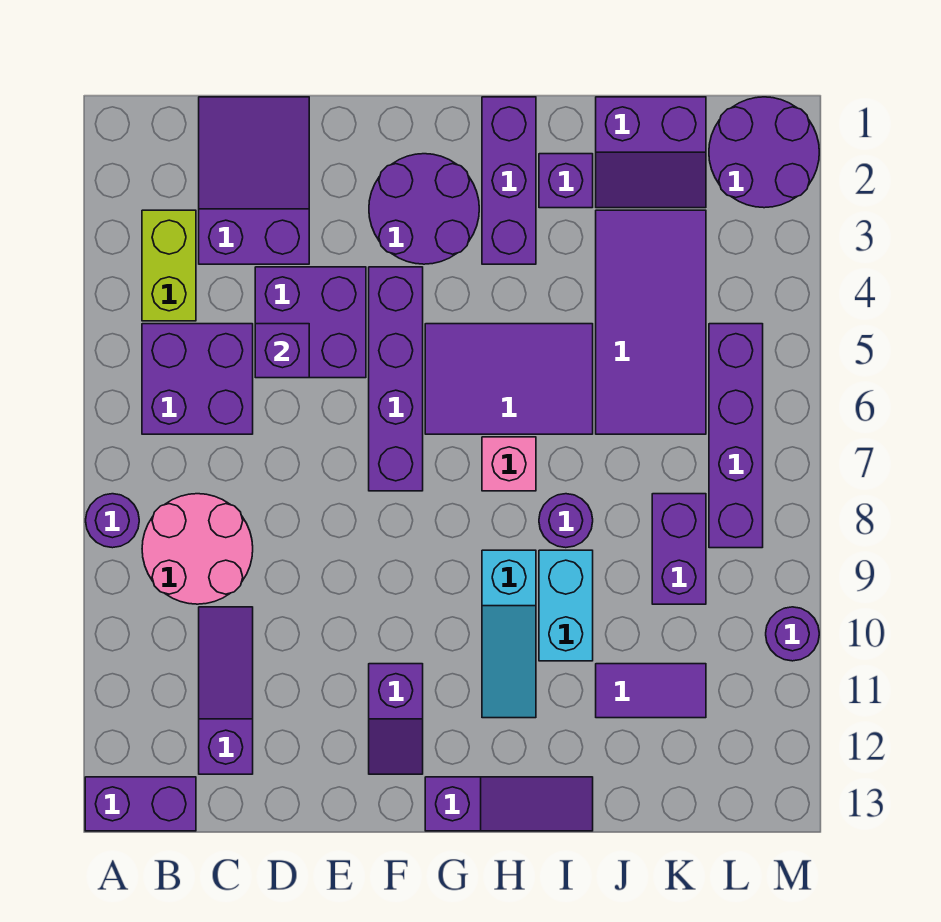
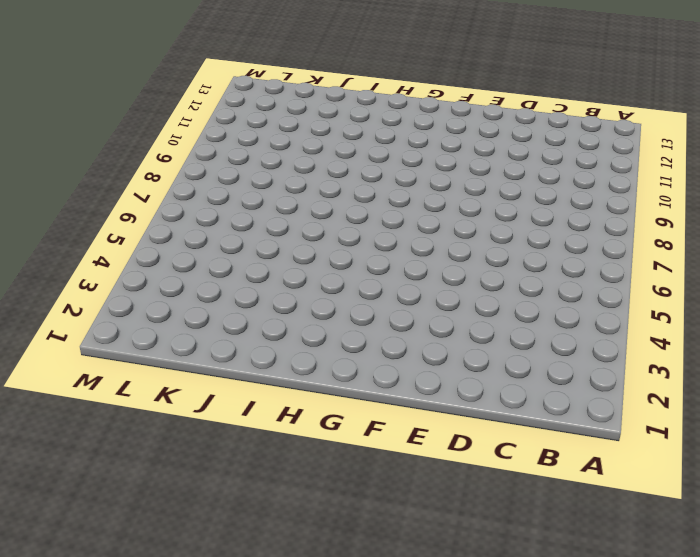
none -> purple 1x1 round brick [86,494,139,548]
none -> purple 1x2 brick [85,777,196,831]
none -> lime 1x2 brick [142,210,196,321]

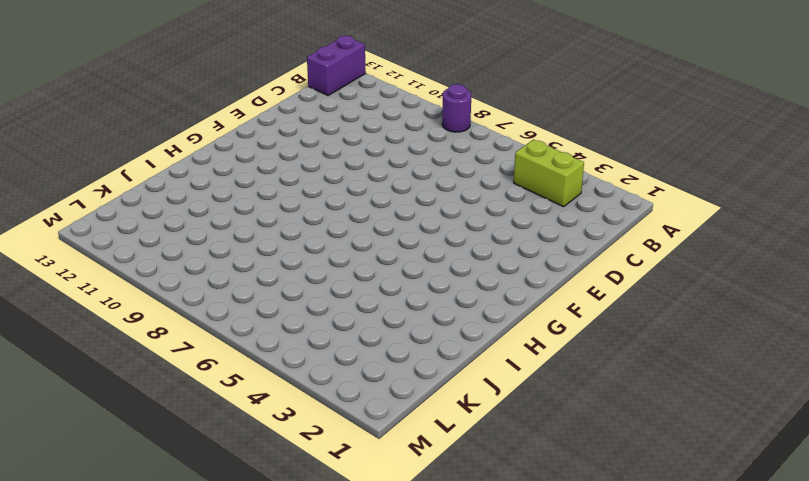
none -> purple 2x2 brick [142,324,253,434]
none -> pink 2x2 round brick [142,494,253,604]
none -> purple 2x3 slope [199,97,309,264]

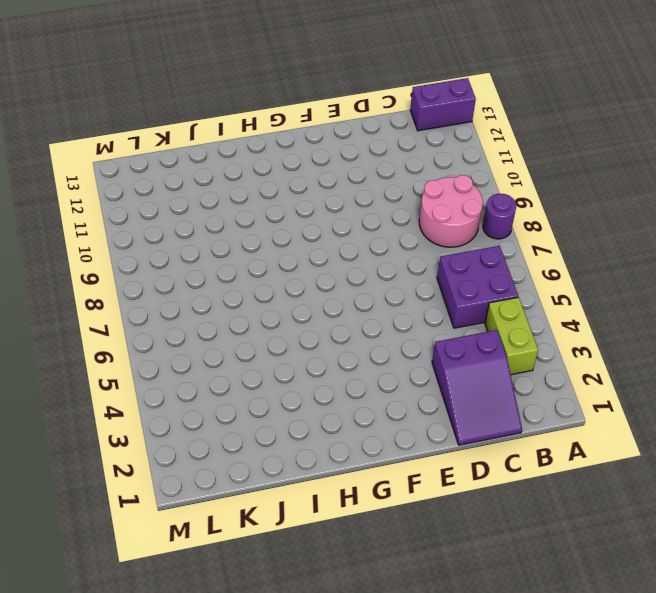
none -> purple 1x3 slope [199,607,253,774]
none -> purple 2x2 brick [255,267,366,378]
none -> purple 2x2 round brick [369,154,479,264]

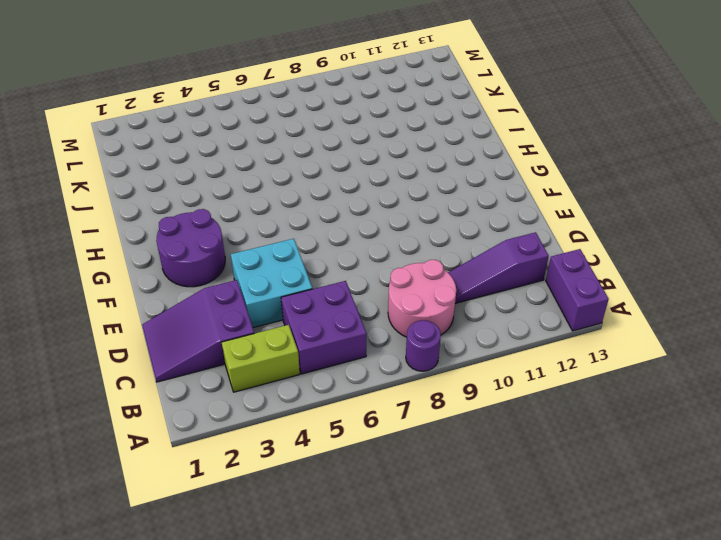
cyan 2x2 brick [231,239,312,328] -> purple 2x2 brick [255,267,366,378]
none -> purple 1x4 brick [369,267,423,491]
none -> purple 1x2 slope [369,664,423,774]
none -> purple 2x3 tile [425,324,593,434]

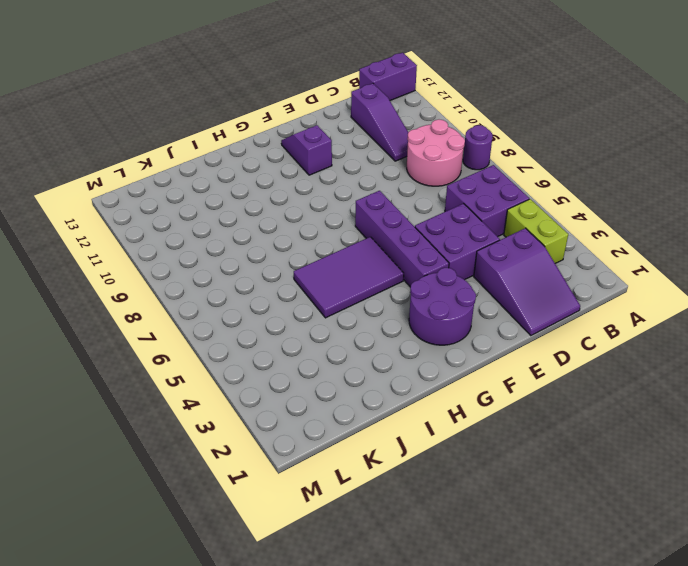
none -> purple 1x3 slope [425,777,593,831]
none -> purple 1x3 brick [482,97,536,264]
none -> pink 1x1 brick [482,437,536,491]

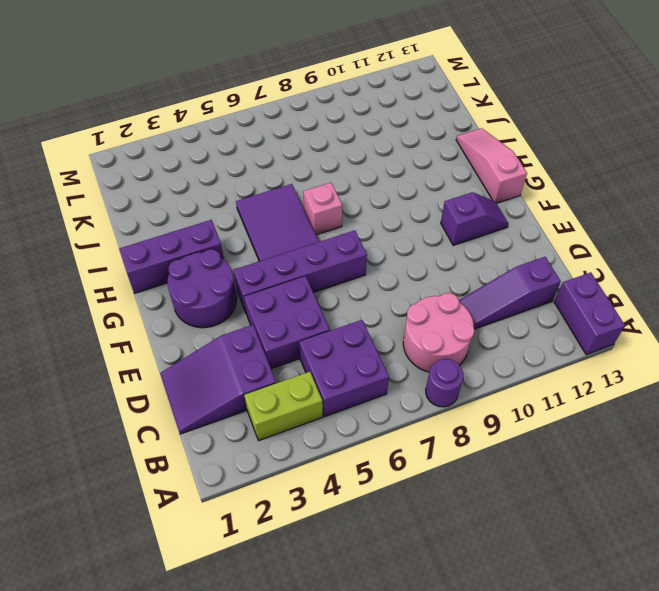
pink 1x3 slope [456,128,527,203] -> purple 1x3 slope [425,777,593,831]
none -> cyan 1x3 slope [482,550,536,718]
none -> purple 1x1 brick [539,154,593,208]
none -> purple 1x1 round brick [539,494,593,548]

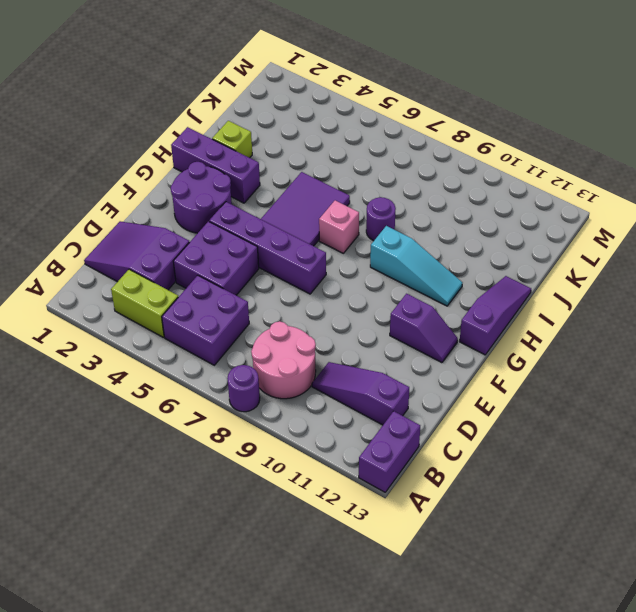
lime 1x1 brick [212,121,252,158] -> purple 1x1 brick [539,154,593,208]
none -> cyan 1x2 brick [539,550,593,661]
none -> purple 2x2 slope [596,97,706,208]
none -> purple 2x4 tile [596,210,706,434]

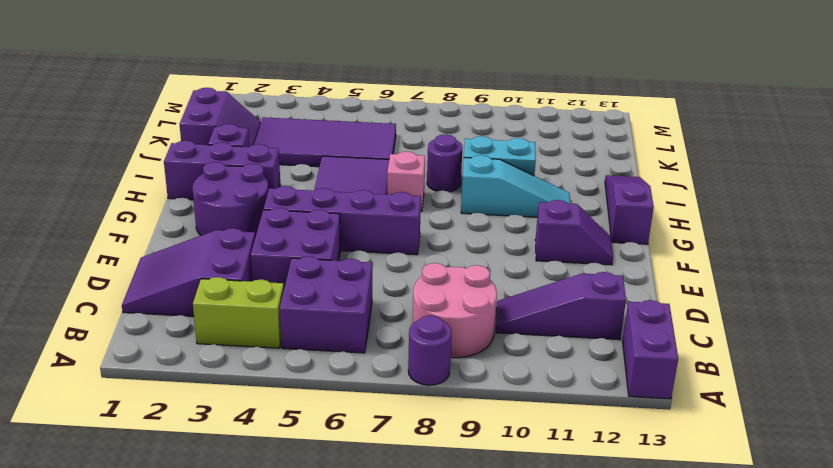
none -> purple 1x2 tile [596,664,706,718]
none -> purple 1x2 brick [652,494,706,604]
none -> purple 2x2 round brick [709,97,819,208]

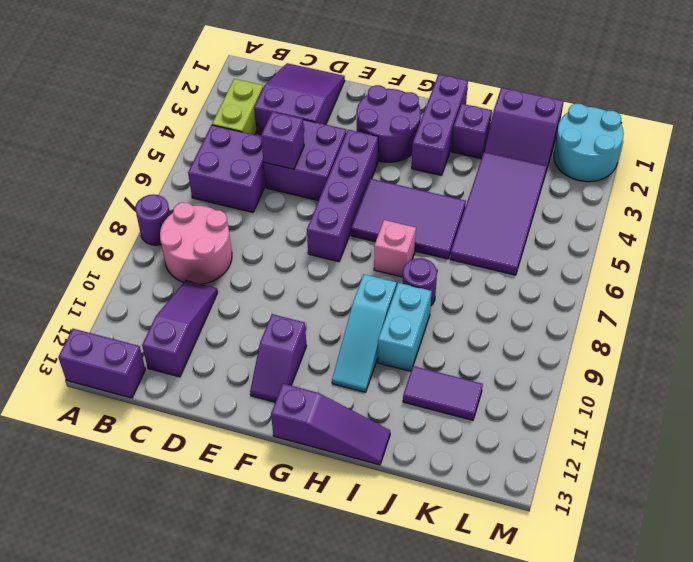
cyan 2x2 round brick [554,104,624,182] -> purple 2x2 round brick [709,97,819,208]
none -> purple 1x2 brick [652,494,706,604]
none -> purple 1x4 brick [709,324,763,548]
none -> purple 1x1 round brick [766,607,819,661]

